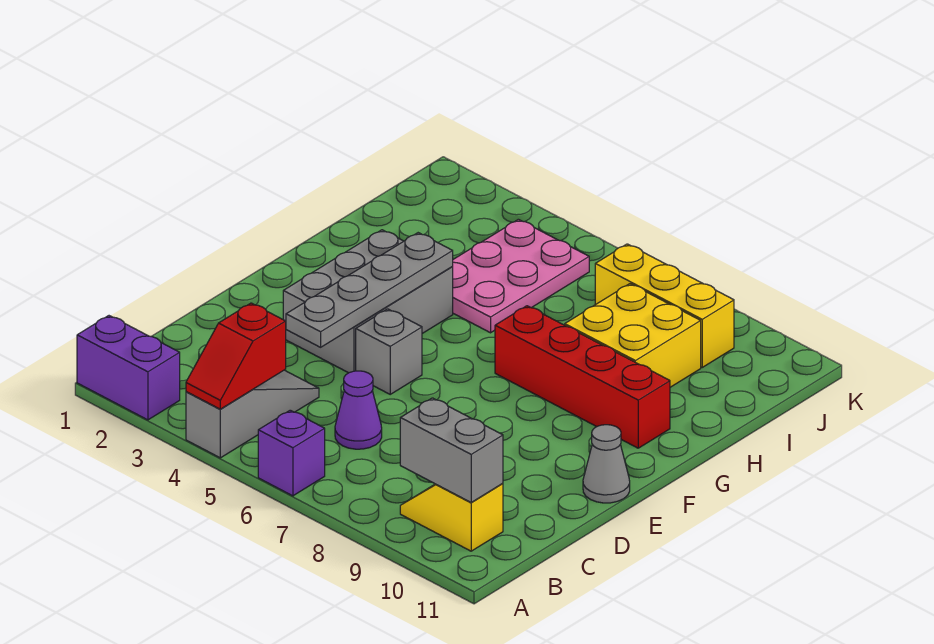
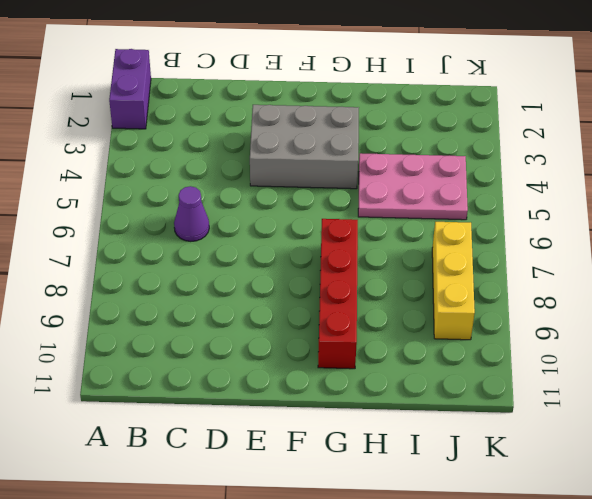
none -> grey 1x3 slope [186,370,319,458]
none -> purple 1x1 brick [258,410,325,496]
none -> yellow 1x2 slope [400,484,503,551]

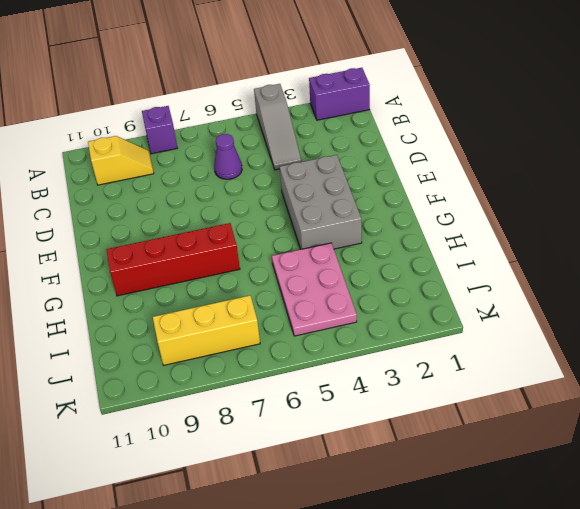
purple 1x1 brick [142,106,177,154] -> purple 1x1 brick moved to [258,410,325,496]
none -> grey 1x1 brick [356,309,422,394]
none -> grey 1x1 cone [583,425,630,503]
none -> yellow 2x2 brick [565,284,701,387]

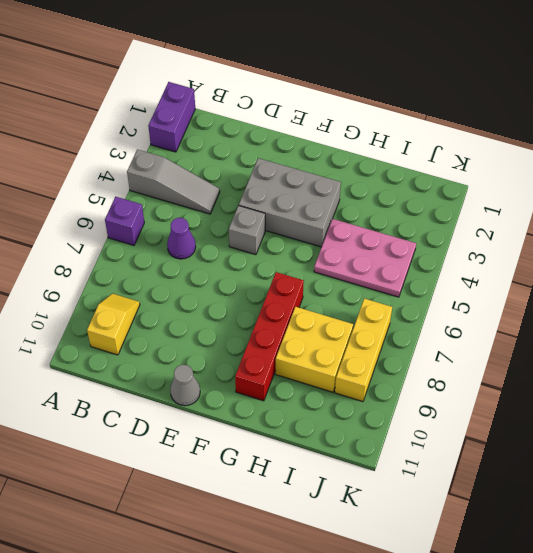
none -> red 1x2 slope [186,303,286,409]
none -> grey 1x2 brick [400,398,503,502]
none -> grey 1x4 plate [286,233,453,347]

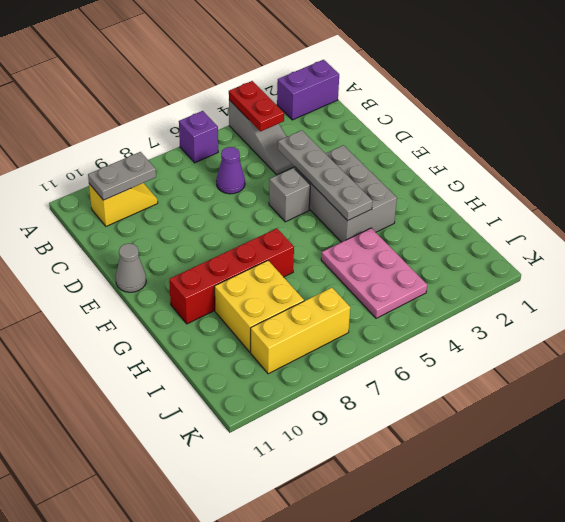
red 1x2 plate [229,81,284,131] -> red 1x2 slope [186,303,286,409]
grey 1x2 plate [88,152,156,200] -> grey 1x2 brick [400,398,503,502]

